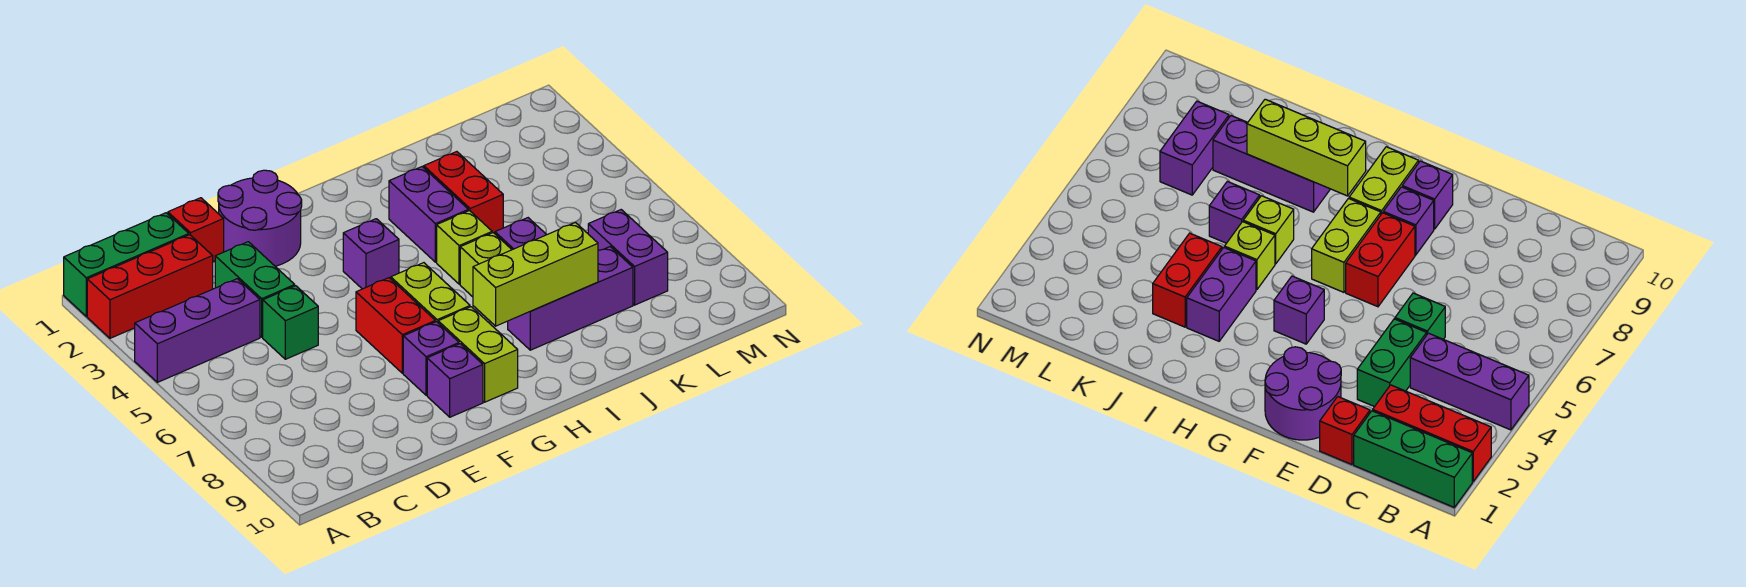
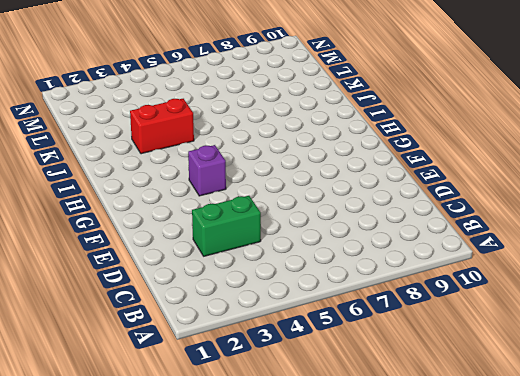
none -> green 1x3 brick [64,213,189,316]
none -> red 1x3 brick [87,235,213,338]
none -> purple 1x3 brick [135,279,260,382]

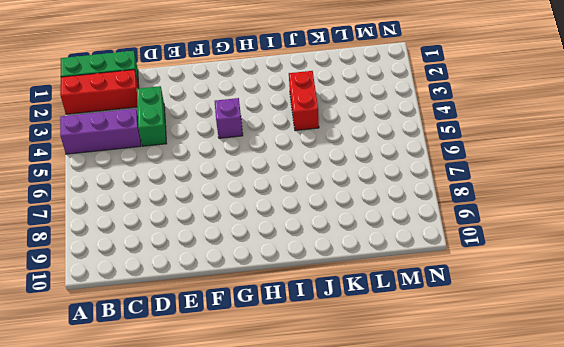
none -> red 1x1 brick [168,198,224,262]
none -> green 1x1 brick [263,286,318,359]
none -> purple 2x2 round brick [218,170,302,266]

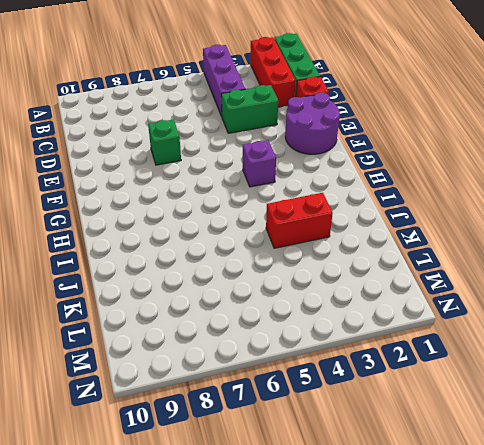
green 1x1 brick [148,119,181,165] -> green 1x1 brick moved to [263,286,318,359]
none -> red 1x2 brick [356,278,435,373]
none -> purple 1x1 brick [403,322,459,395]
none -> purple 1x1 brick [427,344,483,417]

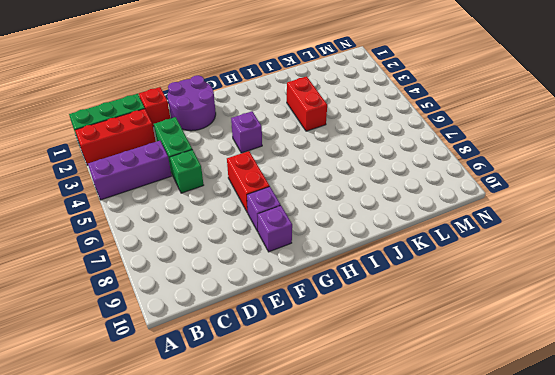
none -> lime 1x2 brick [391,263,470,322]
none -> lime 1x2 brick [438,307,518,402]
none -> purple 1x2 brick [389,167,468,262]

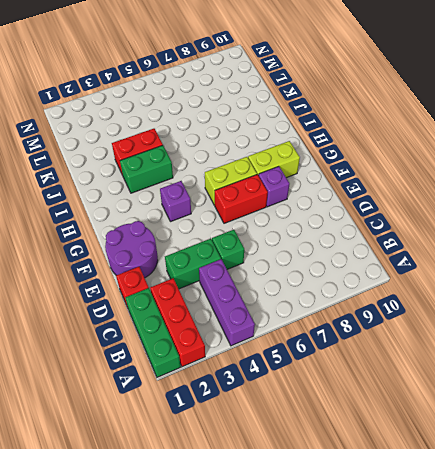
green 1x2 brick [120,145,173,193] -> purple 1x2 brick [389,167,468,262]
none -> purple 1x1 brick [427,344,483,417]
none -> lime 1x1 brick [437,211,492,284]
none -> lime 1x1 brick [460,233,512,297]

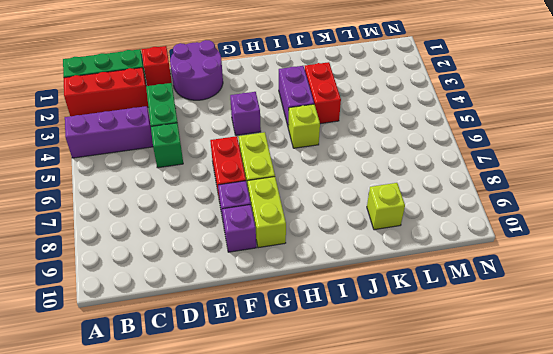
lime 1x1 brick [367,183,405,230] -> lime 1x1 brick moved to [460,233,512,297]
none -> purple 1x3 brick [508,247,633,350]
none -> purple 1x1 brick [495,218,547,250]
none -> purple 1x2 brick [588,210,668,305]

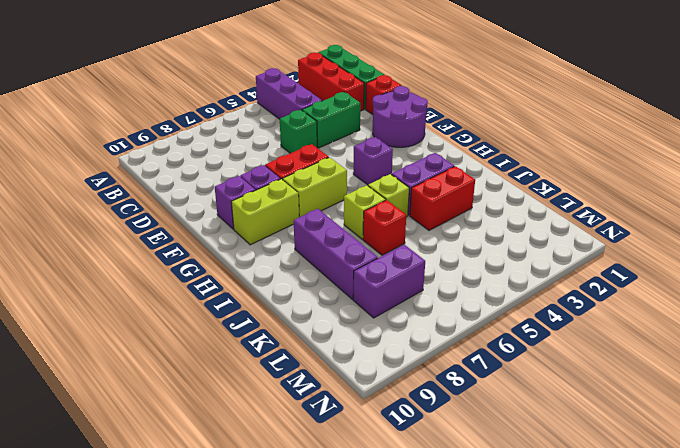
red 1x1 brick [363,200,406,255] -> purple 1x1 brick [495,218,547,250]
none -> lime 1x3 brick [473,223,598,326]

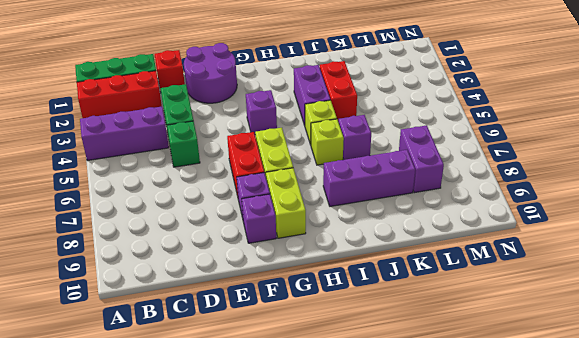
none -> lime 1x3 brick [473,223,598,326]

